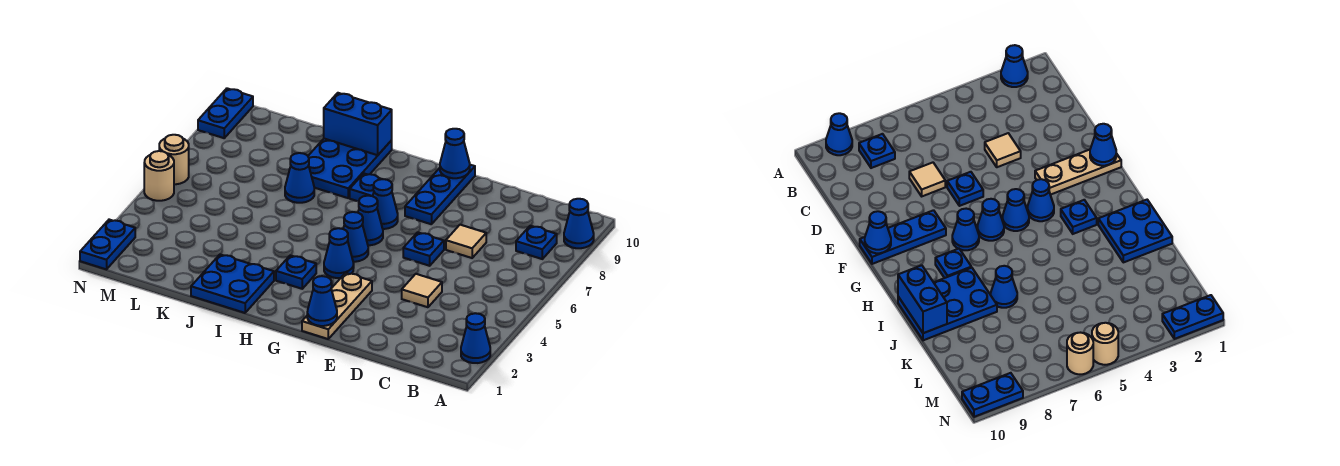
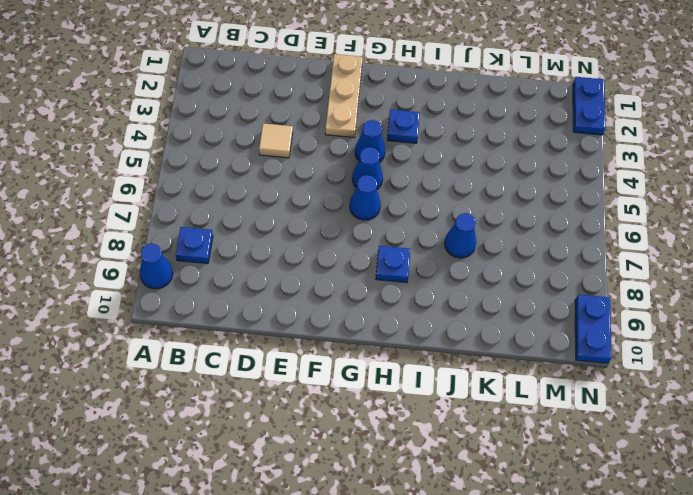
none -> blue 1x1 cone [461,313,490,363]
none -> tan 1x1 tile [446,225,486,258]
none -> blue 1x1 plate [403,232,444,266]

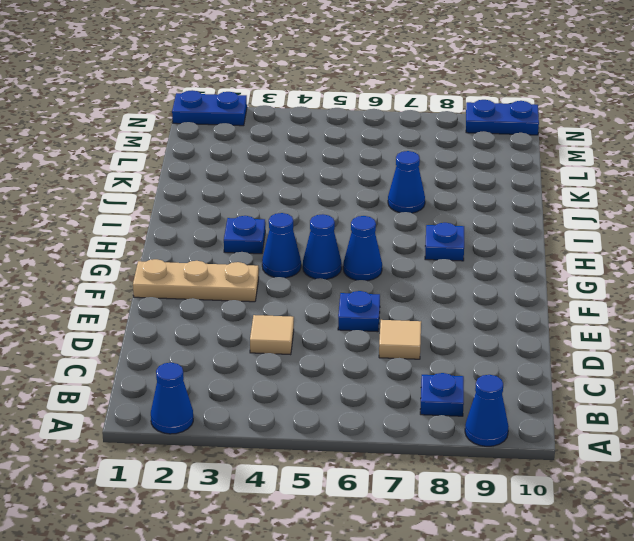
none -> blue 1x3 plate [405,165,475,224]
none -> blue 1x1 cone [373,179,398,229]
none -> blue 2x2 plate [191,254,274,313]

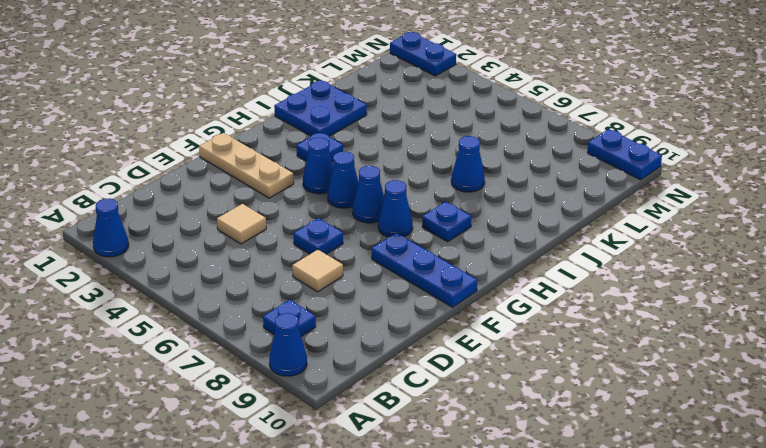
none -> blue 2x3 plate [308,139,392,198]
none -> tan 1x1 round brick [144,151,174,201]
none -> tan 1x1 round brick [159,135,189,184]

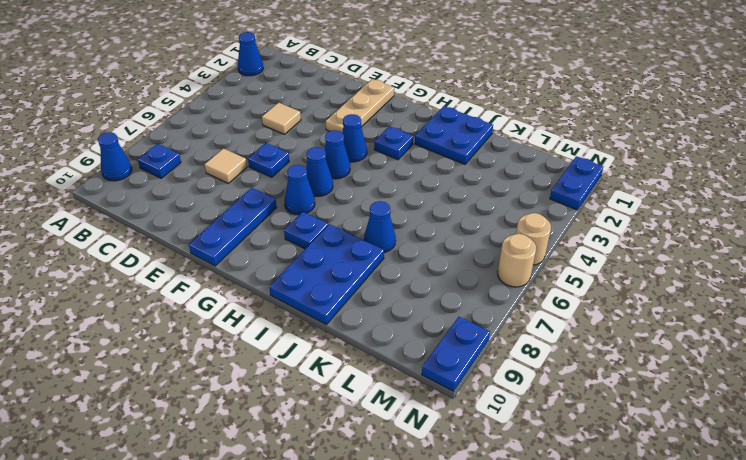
none -> blue 1x1 cone [307,276,337,326]
none -> blue 1x1 cone [440,129,470,178]
none -> blue 1x2 brick [324,93,392,155]

